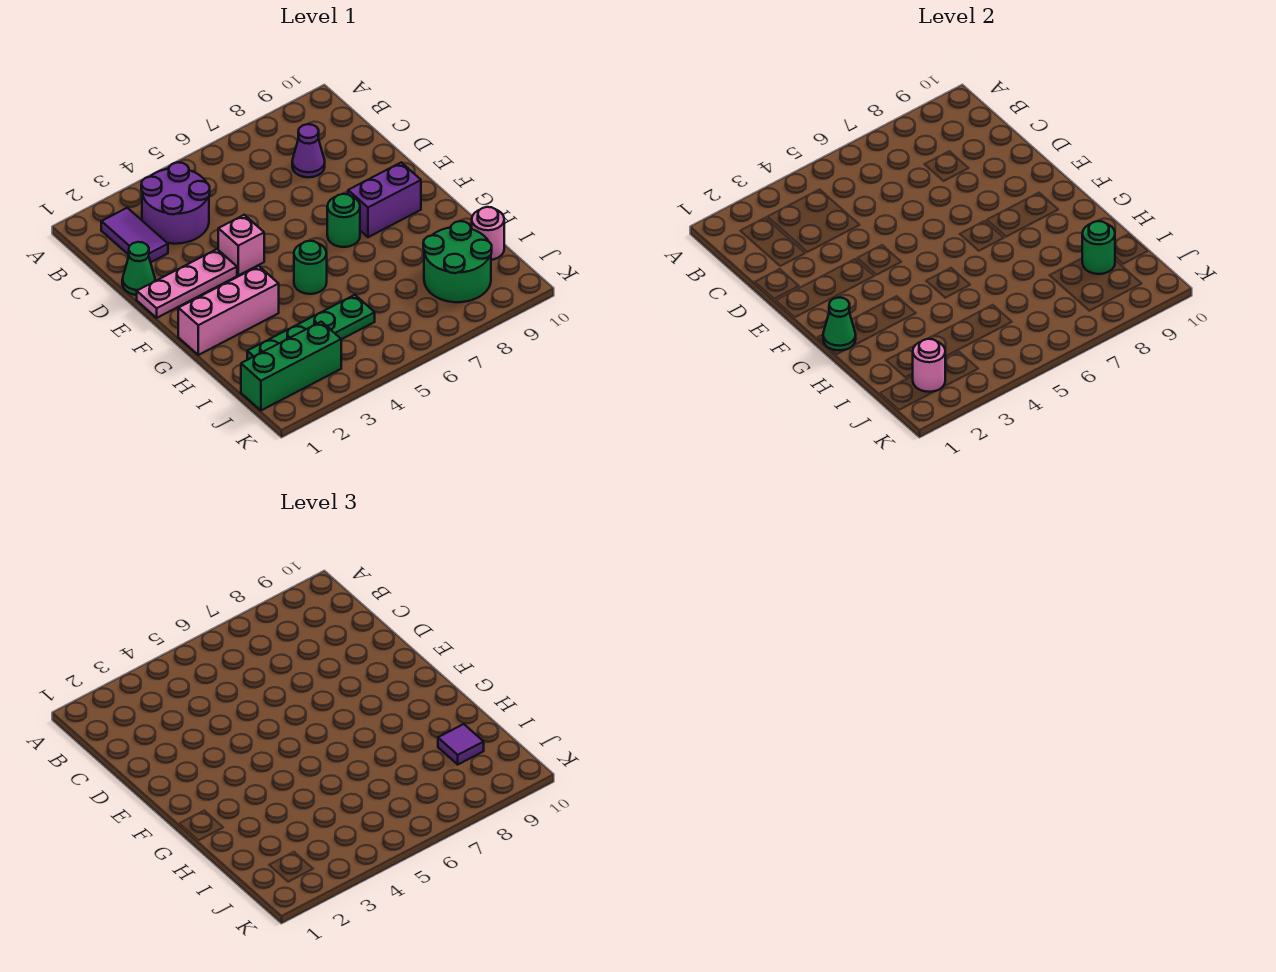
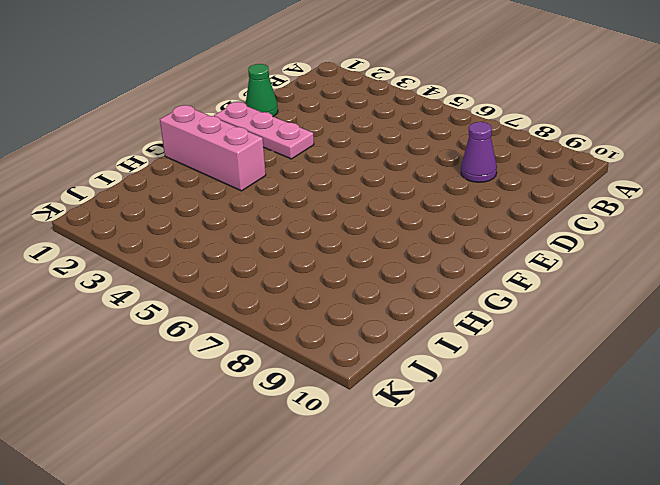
none -> purple 1x2 tile [101,208,168,262]
none -> purple 2x2 round brick [141,162,210,244]
none -> pink 1x1 brick [218,215,264,275]

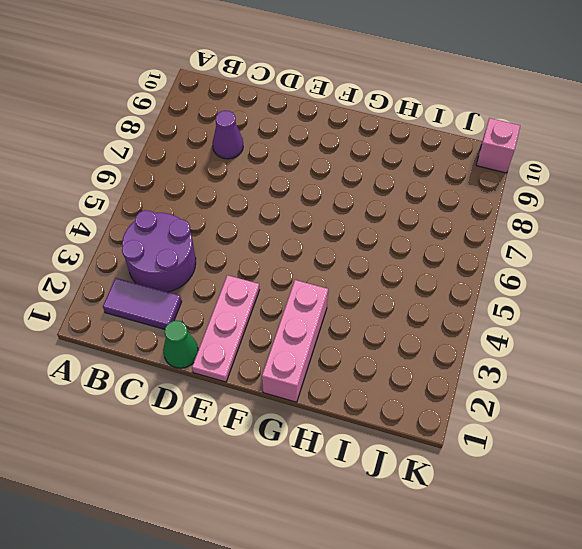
pink 1x1 brick [476,118,520,173] -> pink 1x1 brick moved to [218,215,264,275]
none -> green 1x1 round brick [327,194,360,247]
none -> purple 1x2 brick [348,162,421,237]
none -> green 1x1 round brick [294,241,327,294]

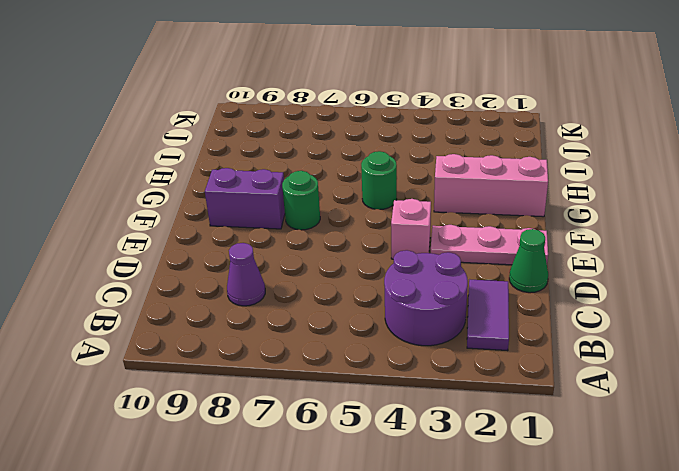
none -> green 1x4 plate [247,295,375,360]
none -> green 2x2 round brick [423,221,492,302]
none -> pink 1x1 round brick [472,207,504,260]

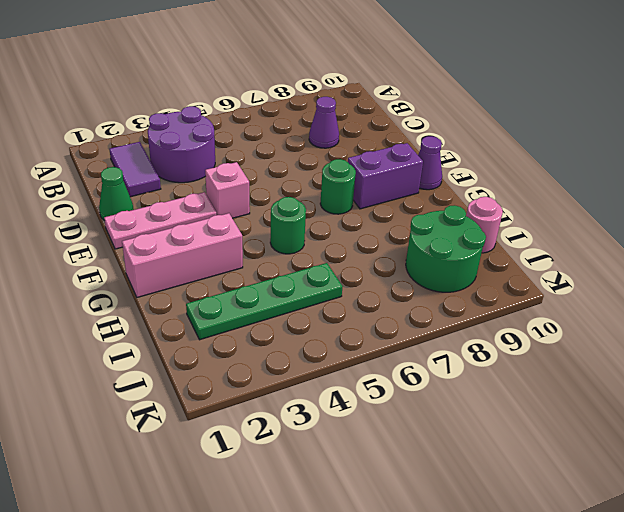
purple 1x1 cone [418,136,442,190] -> none
none -> green 1x3 brick [241,322,341,410]
none -> green 1x1 cone [823,298,856,350]
none -> green 1x1 round brick [1082,221,1115,274]

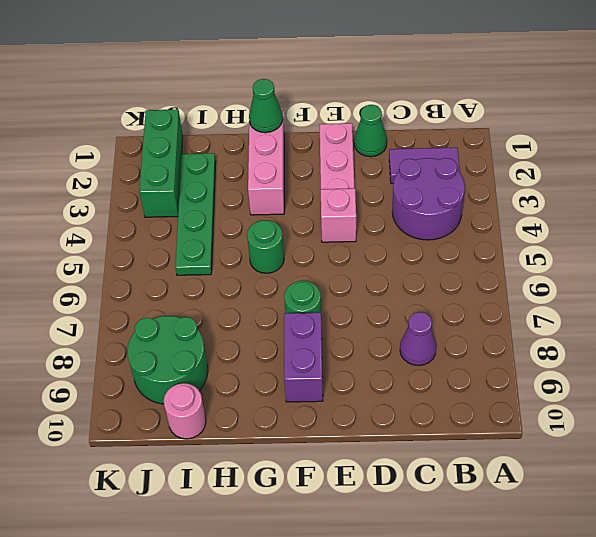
none -> green 1x1 round brick [1082,221,1115,274]
none -> pink 1x1 round brick [913,339,945,392]
none -> purple 1x1 tile [438,724,484,764]

